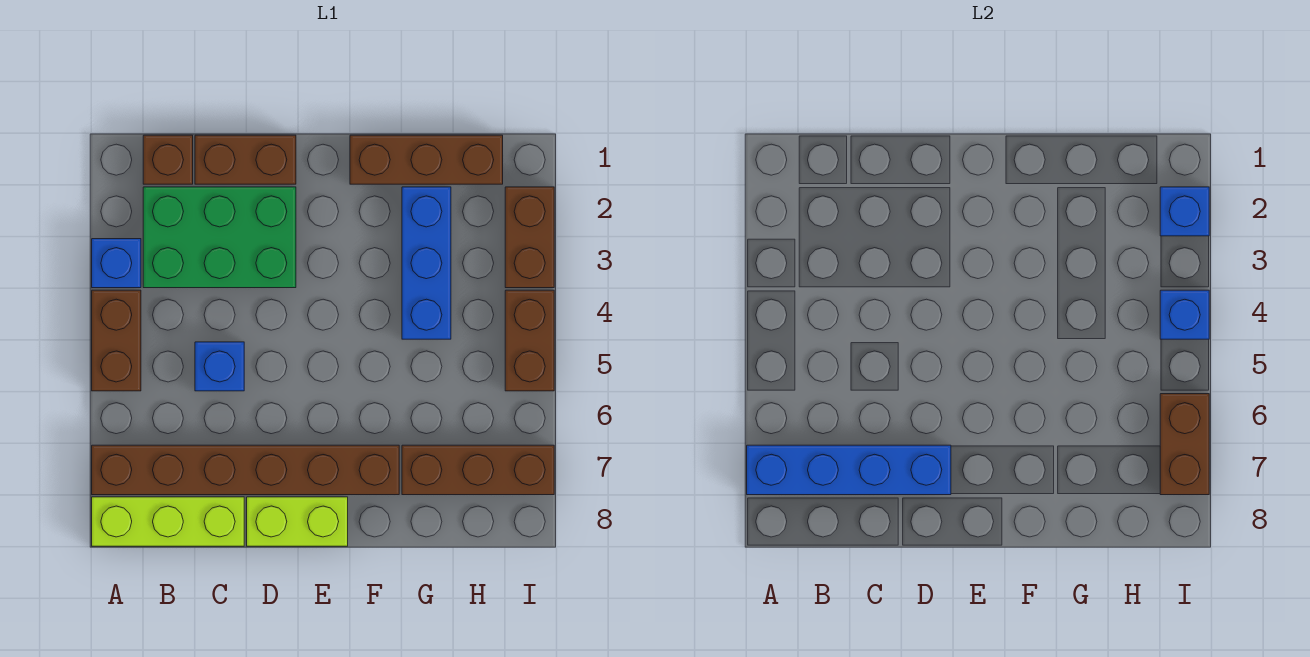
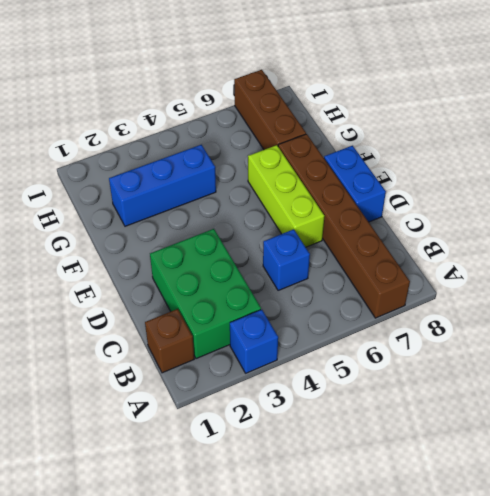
lime 1x3 brick [248,145,324,247] -> lime 1x3 brick moved to [92,497,244,546]
blue 1x2 brick [324,146,386,222] -> lime 1x2 brick [247,497,348,546]
none -> brown 1x2 brick [92,290,141,391]
none -> brown 1x2 brick [195,135,296,184]
none -> brown 1x3 brick [350,135,503,184]

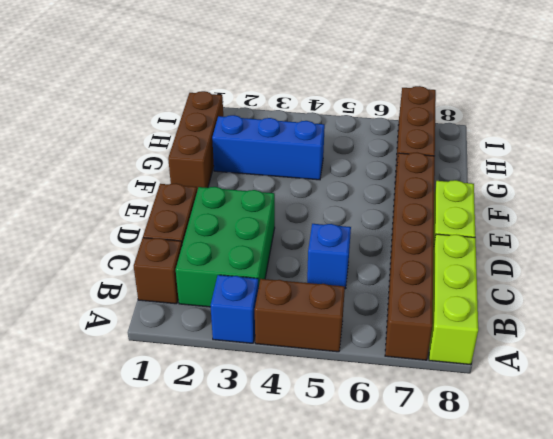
none -> brown 1x2 brick [505,187,554,288]
none -> brown 1x2 brick [505,290,554,391]
none -> blue 1x4 brick [747,445,951,495]

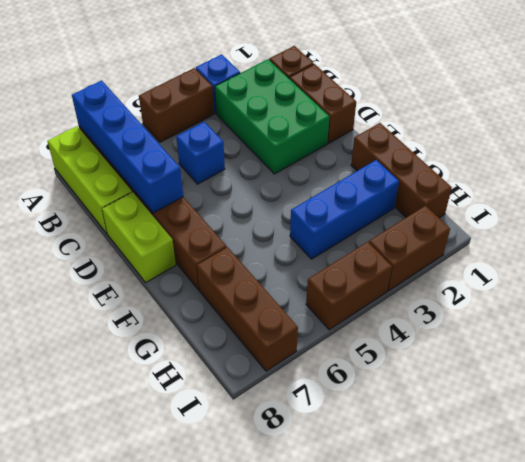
none -> blue 1x1 brick [1160,187,1209,236]
none -> blue 1x1 brick [1160,290,1209,339]
none -> brown 1x2 brick [1160,394,1209,495]

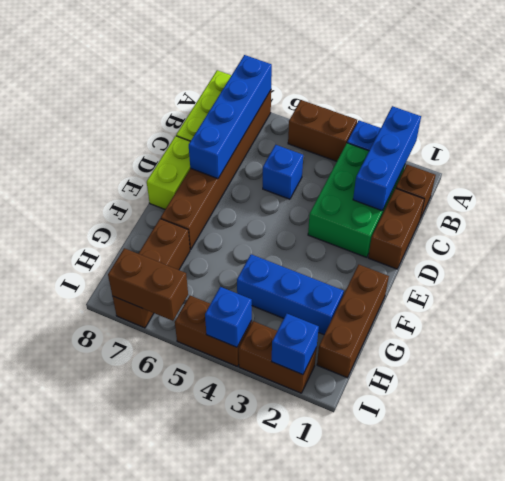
blue 1x3 brick [353,106,421,211] -> none

